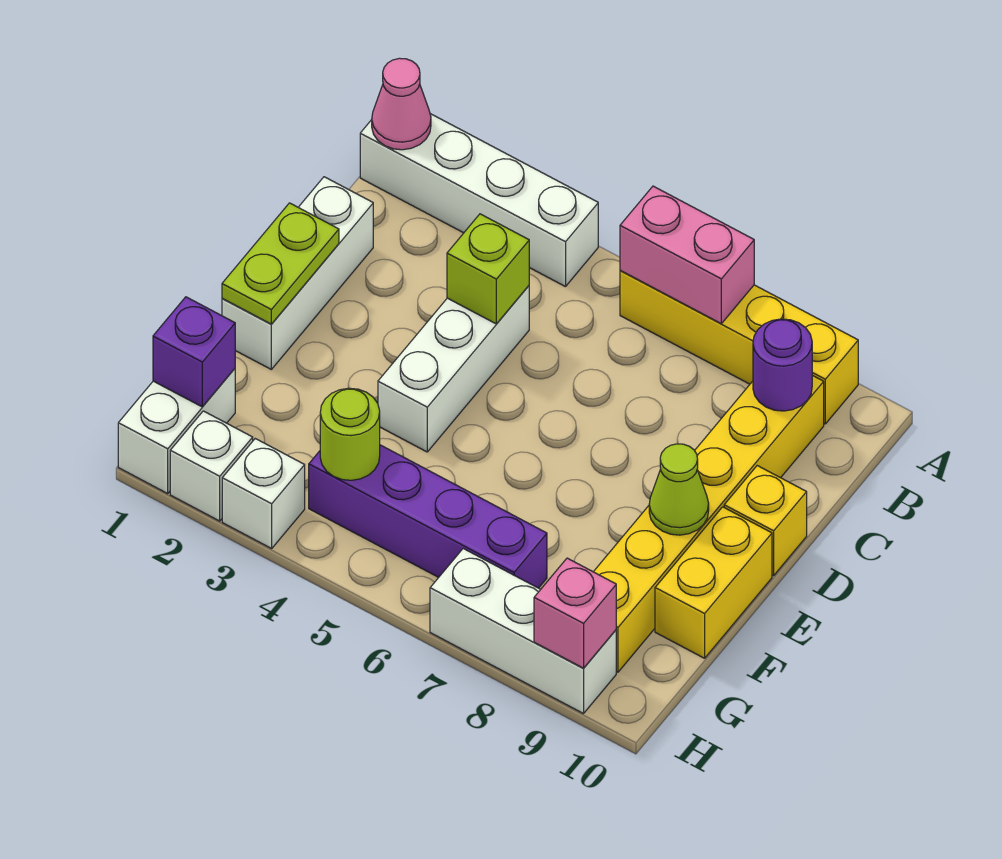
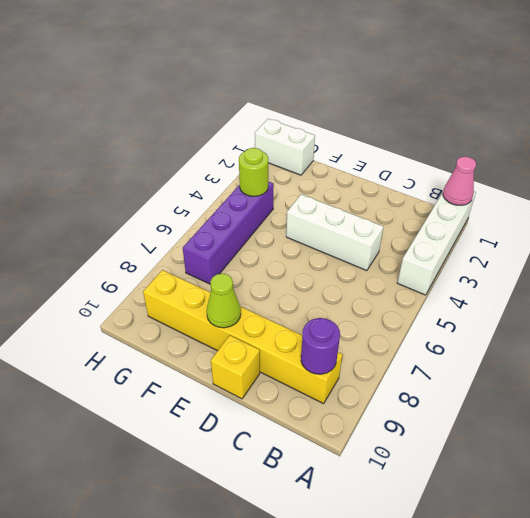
none -> yellow 1x4 brick [620,271,858,424]
none -> white 1x3 brick [222,177,373,369]
none -> yellow 1x2 brick [655,507,772,658]

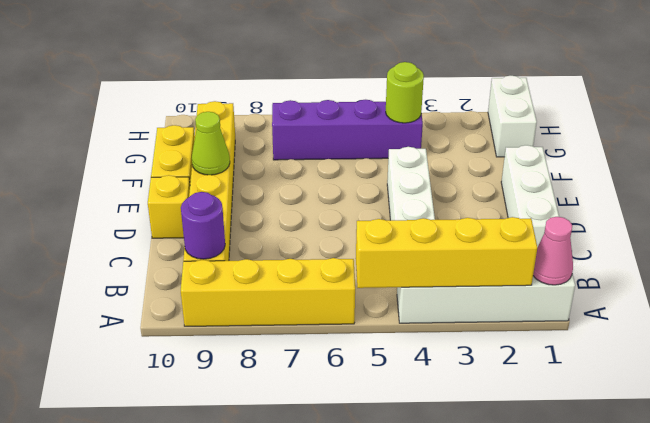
yellow 1x4 brick [356,217,537,288] -> none
none -> white 1x1 brick [170,411,253,521]
none -> white 1x1 brick [222,439,305,548]
none -> white 1x3 brick [430,549,616,714]

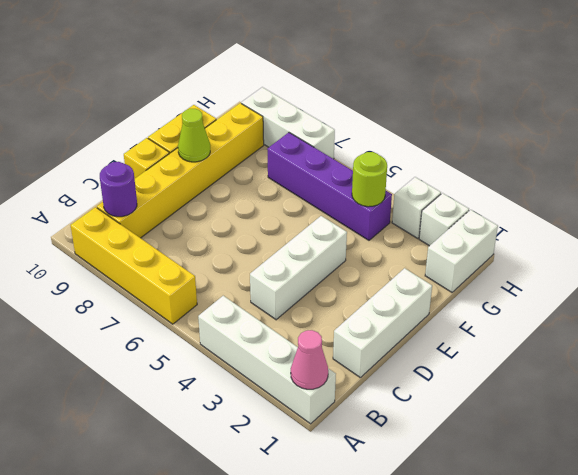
none -> pink 1x2 brick [620,186,754,324]
none -> lime 1x1 brick [447,214,529,324]
none -> lime 1x2 plate [222,203,339,324]

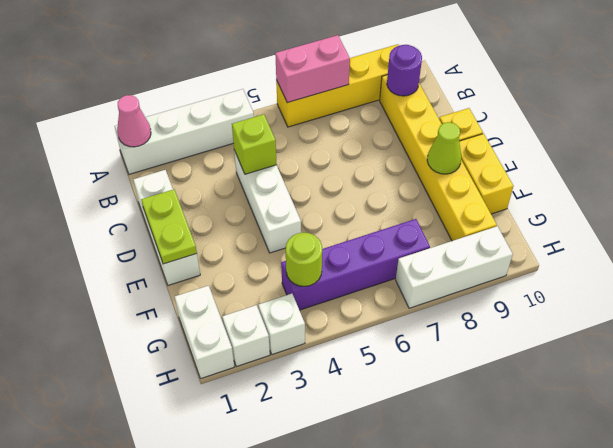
none -> purple 1x1 brick [153,297,235,407]
none -> pink 1x1 brick [534,558,616,668]

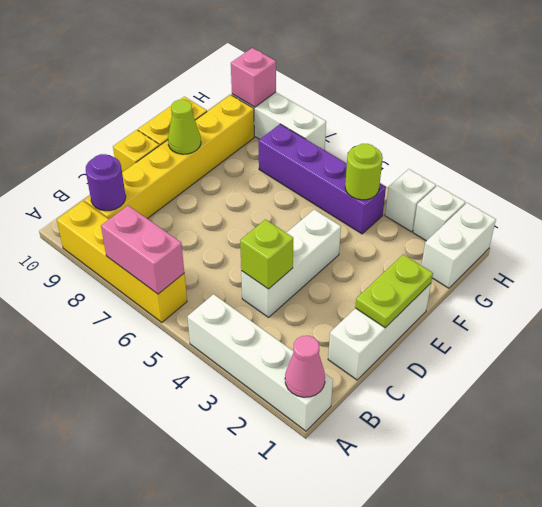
none -> purple 1x1 brick [153,297,235,407]

